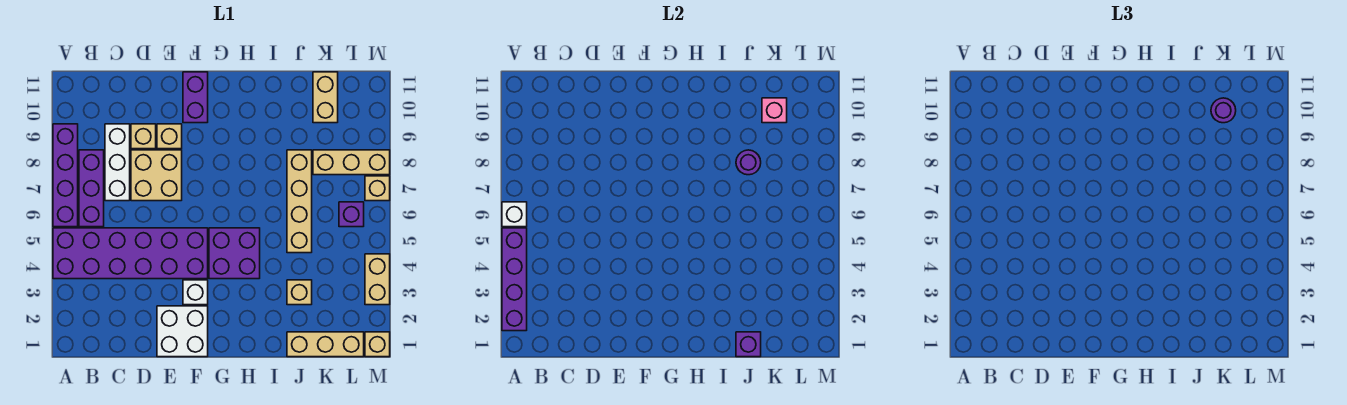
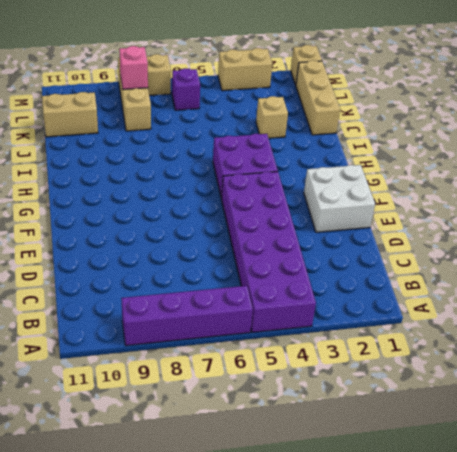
pink 1x1 brick [119,46,148,89] -> pink 1x1 brick moved to [762,98,787,123]
none -> purple 1x3 brick [79,150,104,227]
none -> white 1x3 brick [105,124,130,201]
none -> tan 2x2 brick [131,150,182,201]

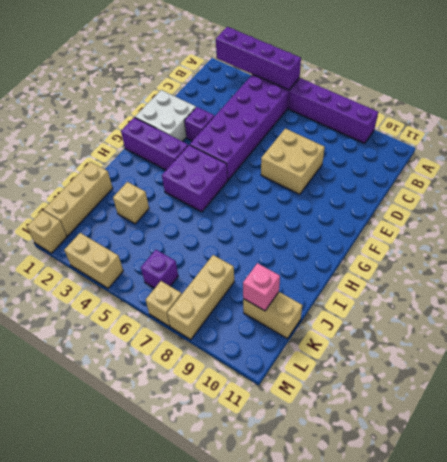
purple 1x1 brick [184,107,214,141] -> purple 1x1 brick moved to [736,332,761,357]
purple 1x3 brick [121,117,188,170] -> purple 1x3 brick moved to [79,150,104,227]
none -> white 1x3 brick [105,124,130,201]
none -> tan 1x1 brick [131,124,156,149]
none -> tan 1x1 brick [157,124,182,149]

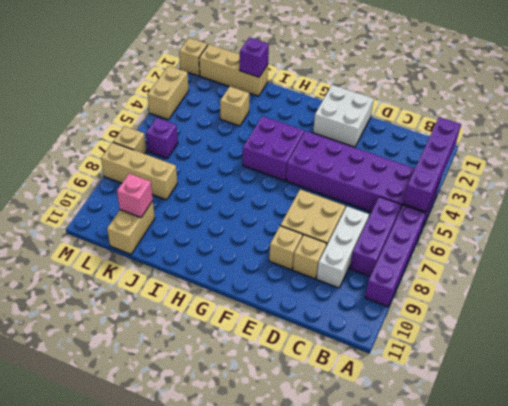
none -> white 1x1 brick [183,280,208,305]
none -> purple 1x2 brick [183,72,208,123]
none -> tan 1x4 brick [287,150,312,253]

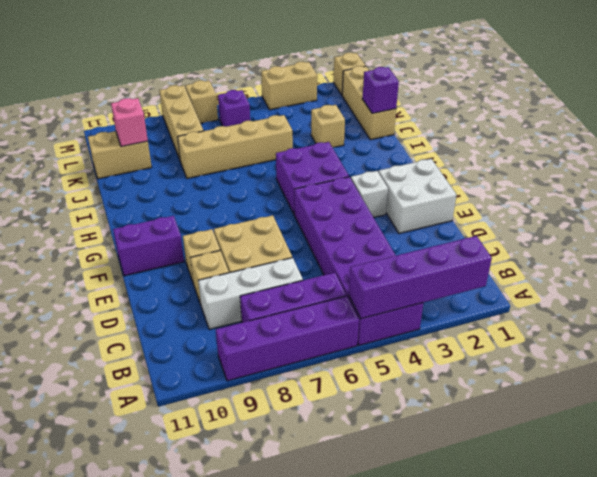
none -> white 1x1 brick [502,202,527,227]
none -> purple 1x1 round brick [736,150,761,175]
none -> purple 1x1 round brick [1211,98,1236,123]

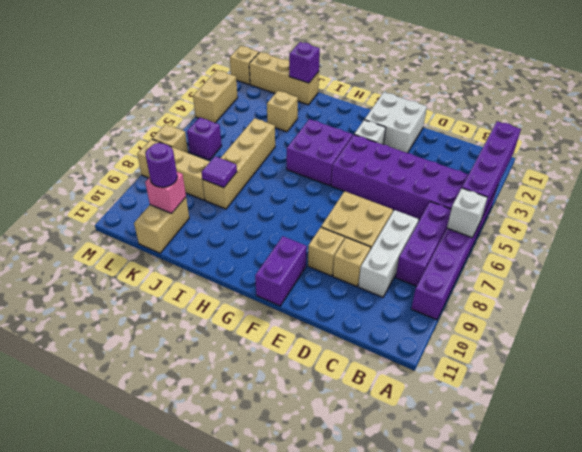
purple 1x1 tile [202,156,237,188] -> purple 1x1 round brick [736,150,761,175]

